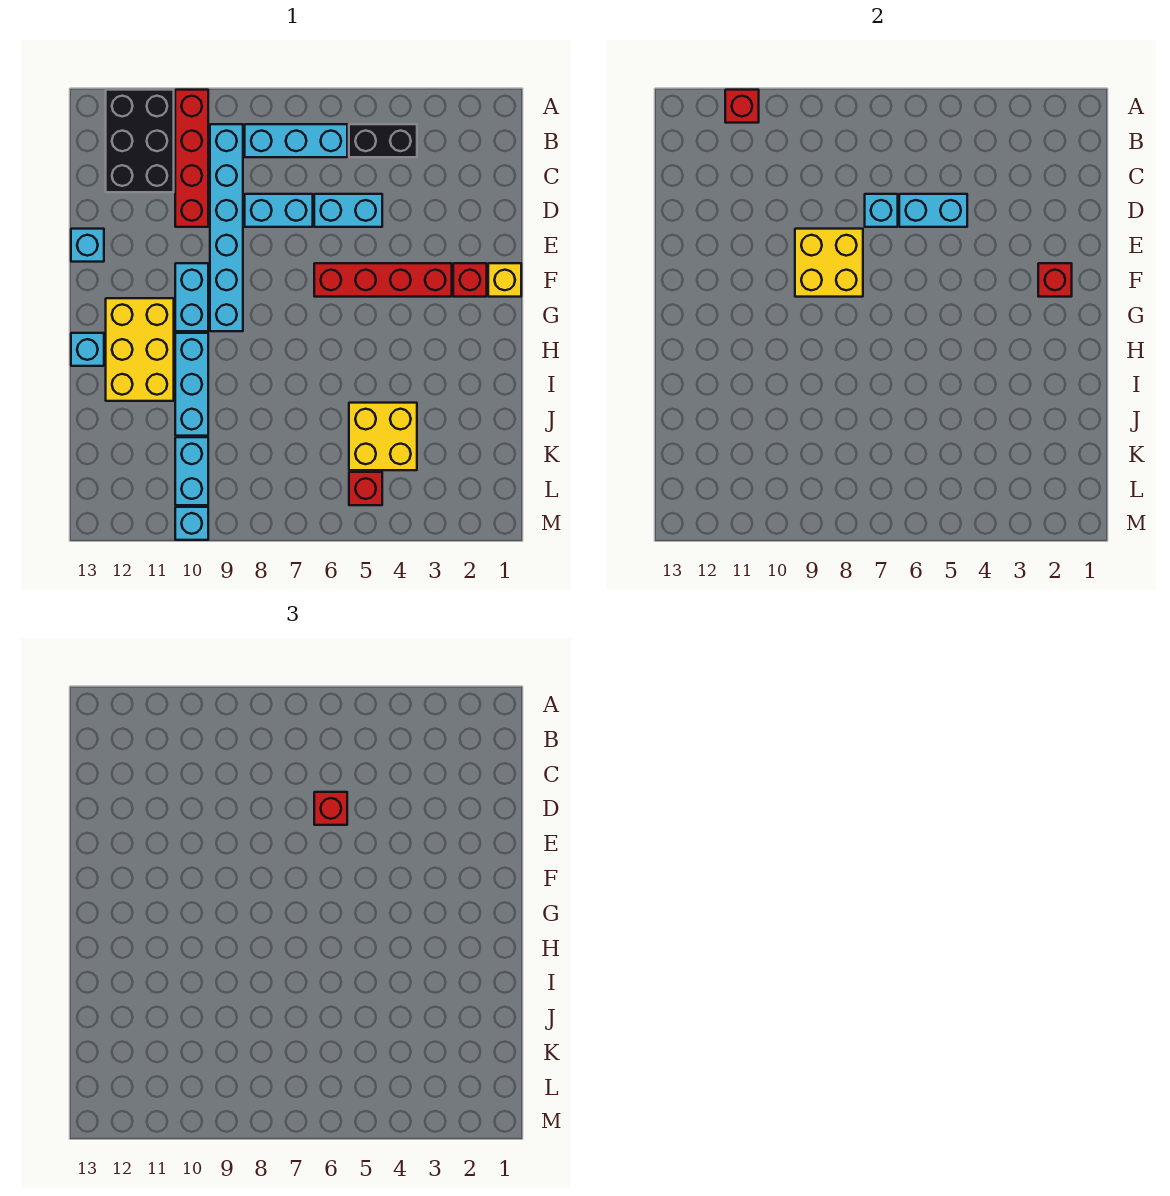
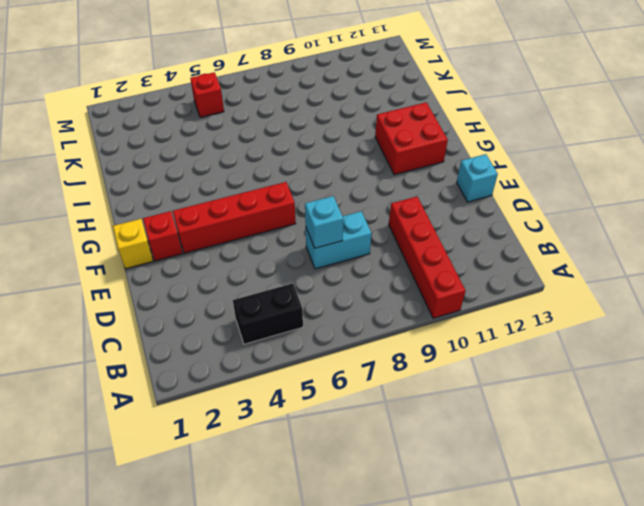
red 2x2 brick [375,102,448,175] -> yellow 2x3 brick [106,298,174,401]
none -> black 2x3 brick [106,90,174,192]
none -> cyan 1x3 brick [245,124,347,157]
none -> cyan 1x6 brick [210,124,243,331]

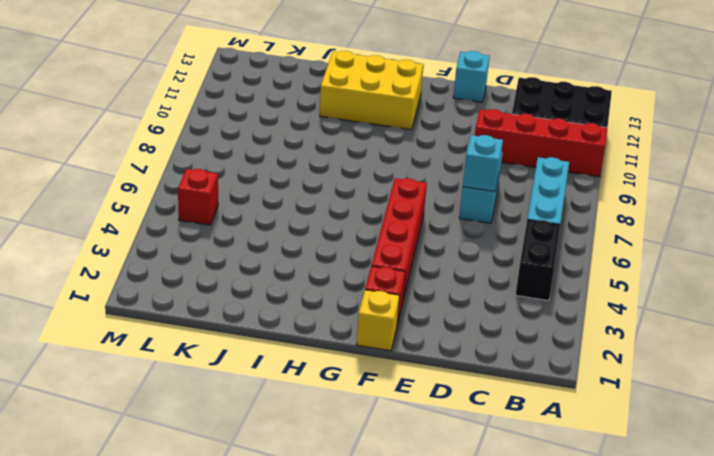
none -> cyan 1x6 brick [210,124,243,331]
none -> cyan 1x2 brick [314,194,382,227]
none -> cyan 1x2 brick [175,263,208,331]

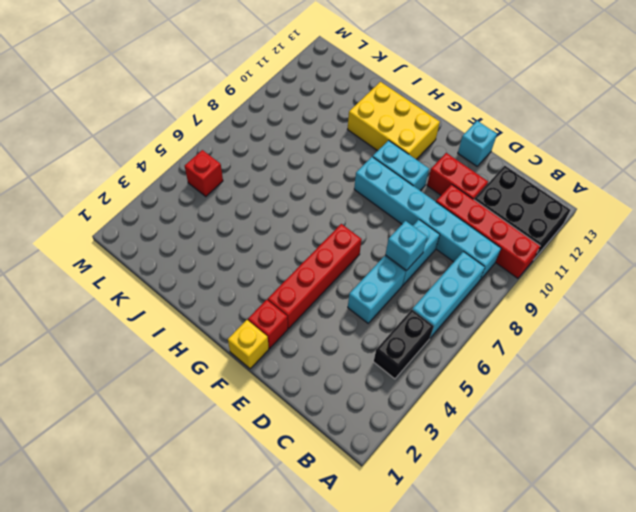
red 1x2 brick [427,153,488,199] -> none
none -> cyan 1x3 brick [175,333,208,436]
none -> cyan 1x1 brick [71,333,104,366]
none -> yellow 2x2 brick [349,403,417,470]

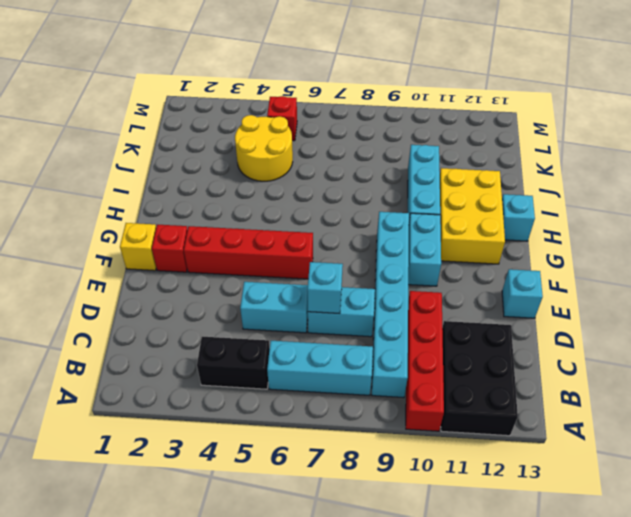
yellow 2x2 round brick [235,115,293,181] -> yellow 2x2 brick [349,403,417,470]
none -> cyan 1x2 brick [175,437,208,505]
none -> cyan 1x1 brick [175,507,208,540]
none -> red 1x1 brick [725,90,759,123]

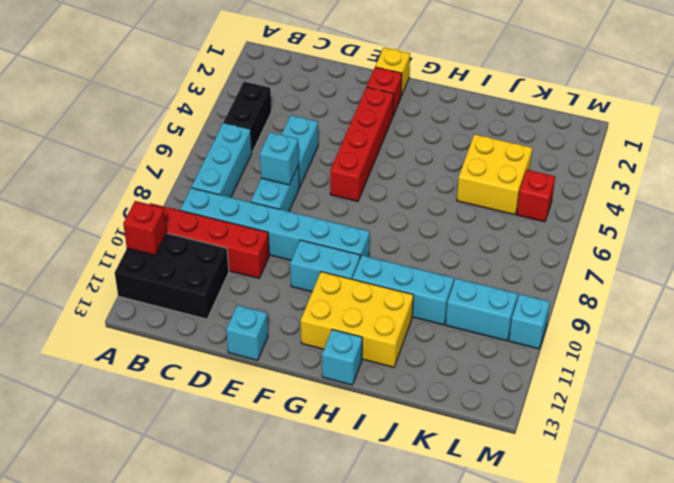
none -> cyan 1x2 brick [899,194,967,227]
none -> yellow 2x2 brick [795,229,863,297]
none -> red 1x1 brick [1038,263,1072,297]

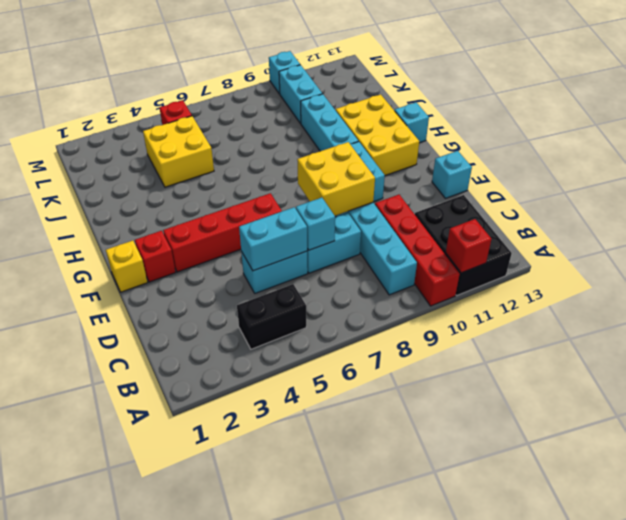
none -> cyan 1x3 brick [245,124,347,157]
none -> red 1x1 brick [1038,263,1072,297]
none -> red 1x1 brick [314,792,347,825]

